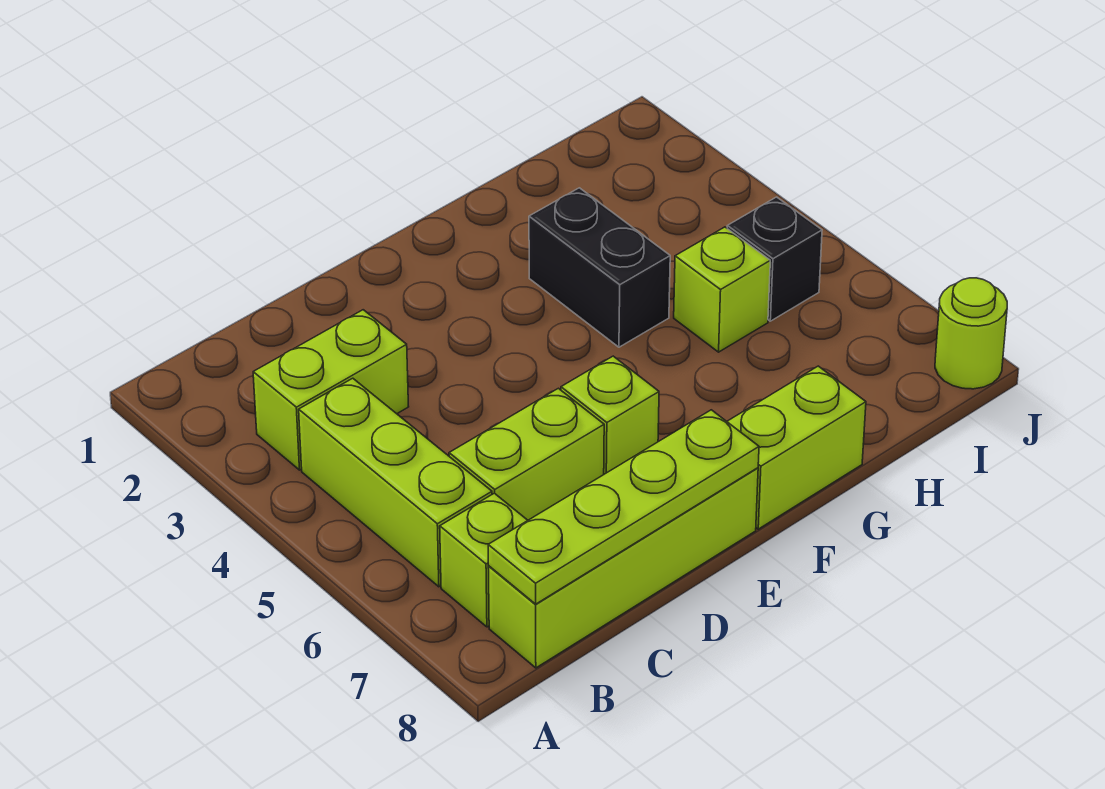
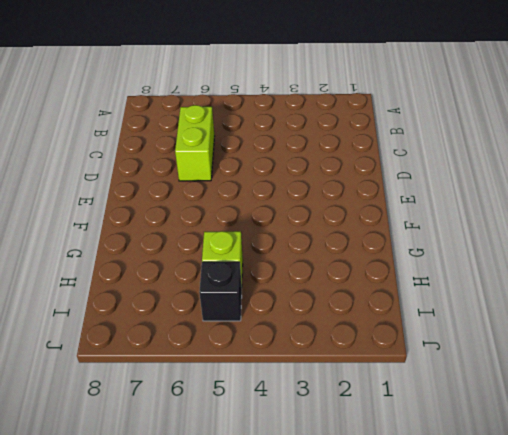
none -> lime 1x2 brick [253,310,409,470]
none -> lime 1x3 brick [299,378,492,587]
none -> lime 1x1 brick [440,493,528,627]

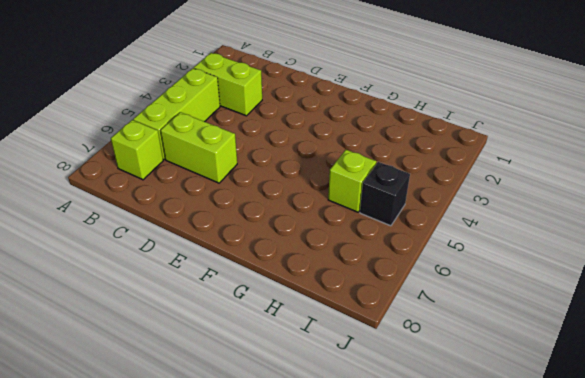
none -> lime 1x4 brick [488,468,758,668]
none -> lime 1x1 brick [561,356,659,474]
none -> lime 1x2 brick [727,366,866,529]

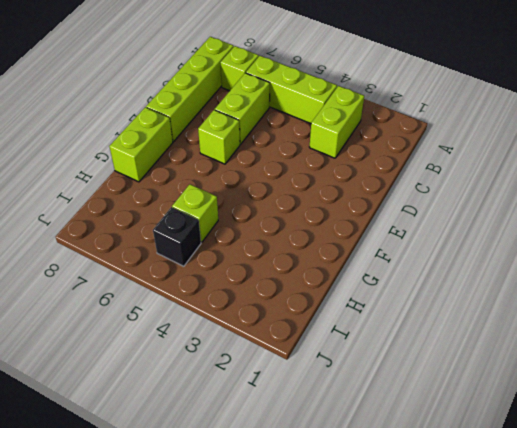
none -> black 1x2 brick [529,188,670,347]
none -> lime 1x1 round brick [935,278,1007,389]
none -> lime 1x4 plate [488,410,759,604]

